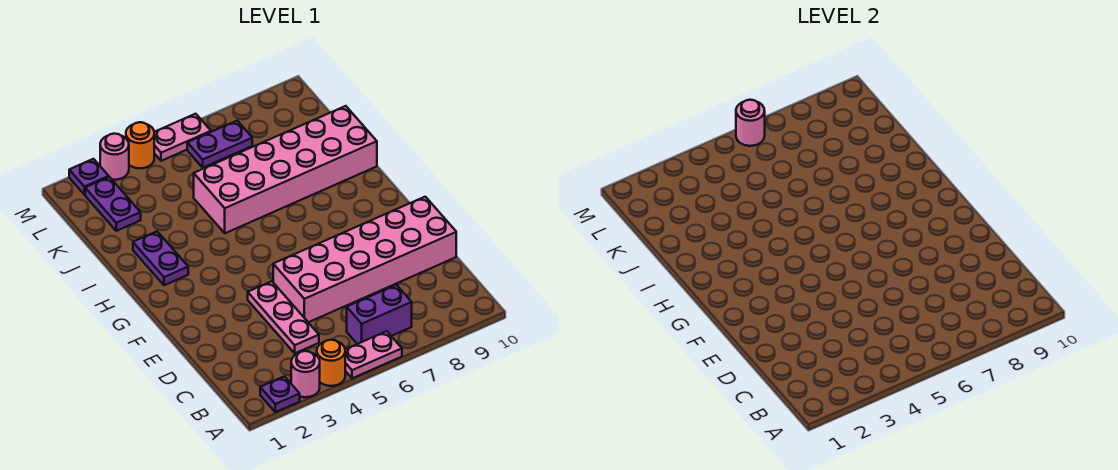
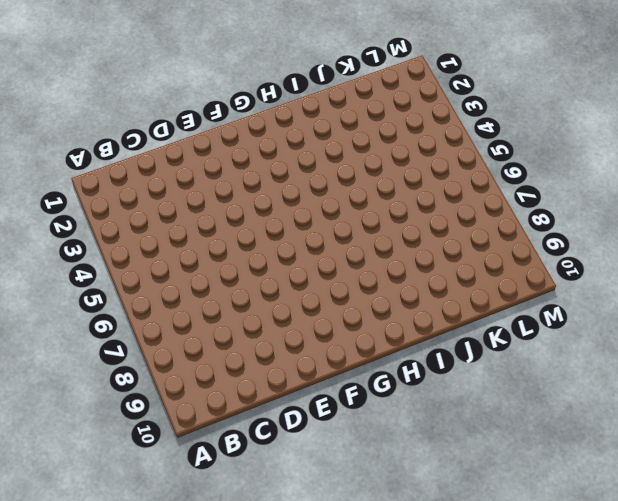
none -> purple 1x1 plate [260,376,300,412]
none -> pink 1x1 round brick [291,351,320,397]
none -> orange 1x1 round brick [317,340,345,386]

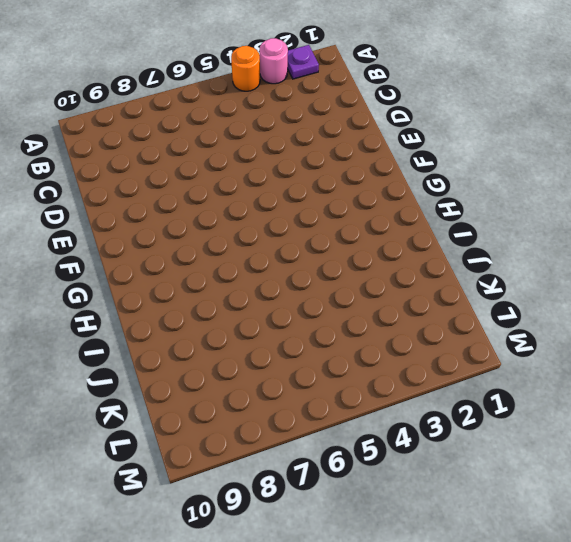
none -> pink 1x2 plate [345,331,402,378]
none -> purple 1x2 brick [347,285,412,344]
none -> pink 1x3 plate [248,281,319,353]

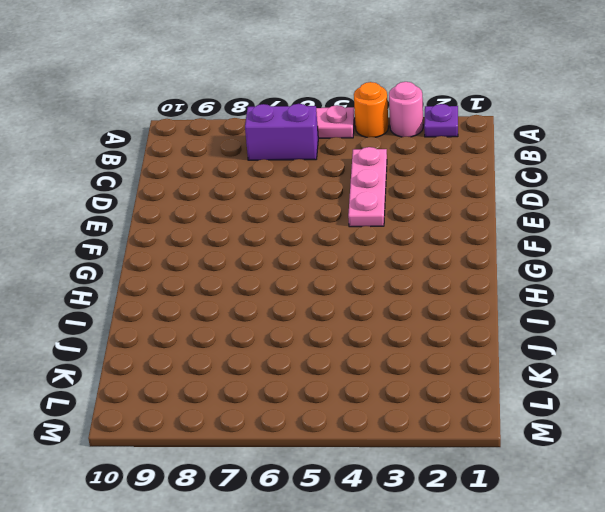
none -> pink 2x6 brick [273,197,456,322]
none -> purple 1x2 plate [133,232,188,285]
none -> pink 2x6 brick [194,106,377,233]

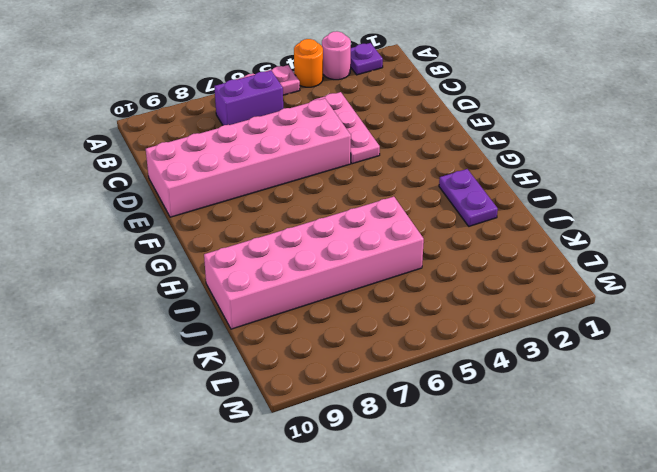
none -> purple 1x2 plate [85,177,141,231]
none -> purple 1x2 plate [187,121,252,168]
none -> purple 1x1 plate [69,159,109,195]

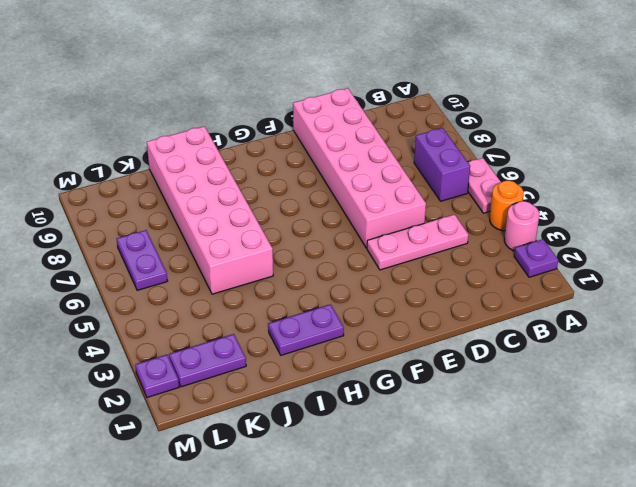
none -> pink 1x1 round brick [100,134,129,180]
none -> orange 1x1 round brick [126,122,154,168]
none -> pink 1x2 plate [154,114,211,161]

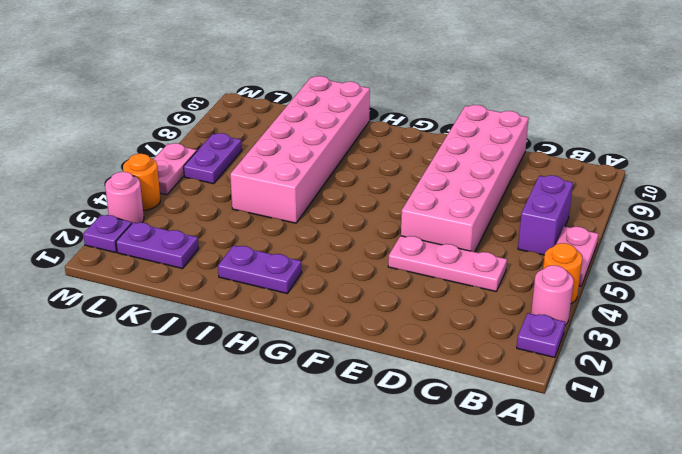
none -> pink 1x1 round brick [736,100,765,146]

